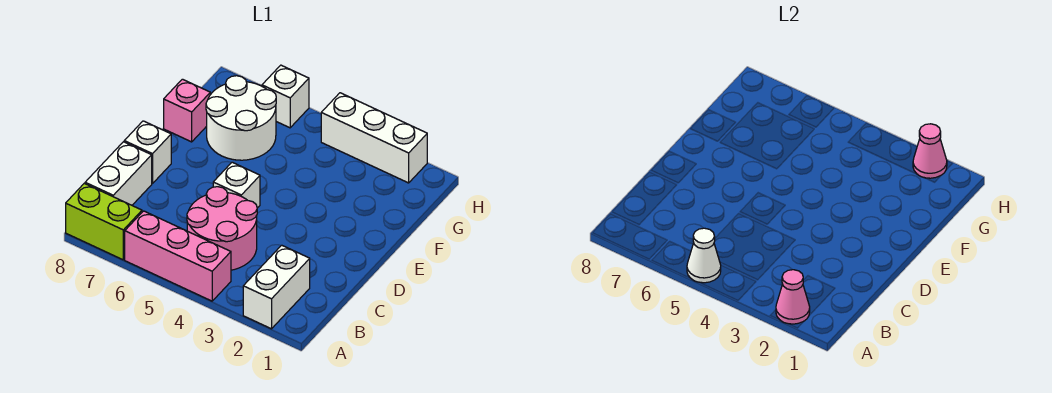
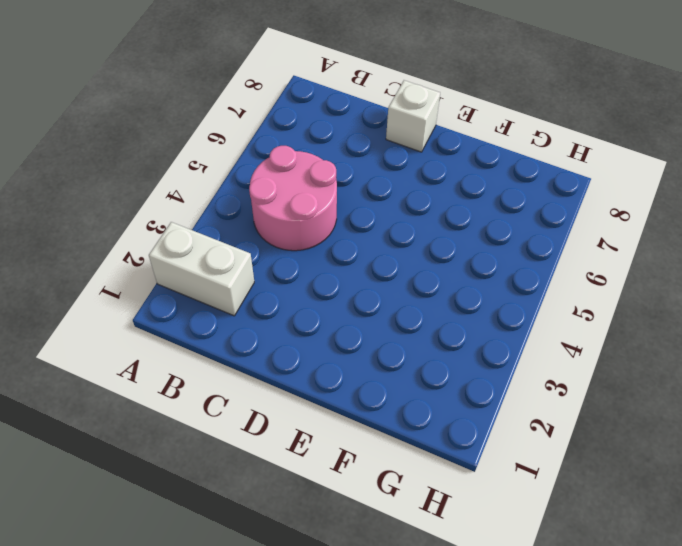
none -> pink 1x3 brick [125,211,231,301]
none -> lime 1x2 brick [66,183,142,260]
none -> white 1x2 brick [85,142,152,205]

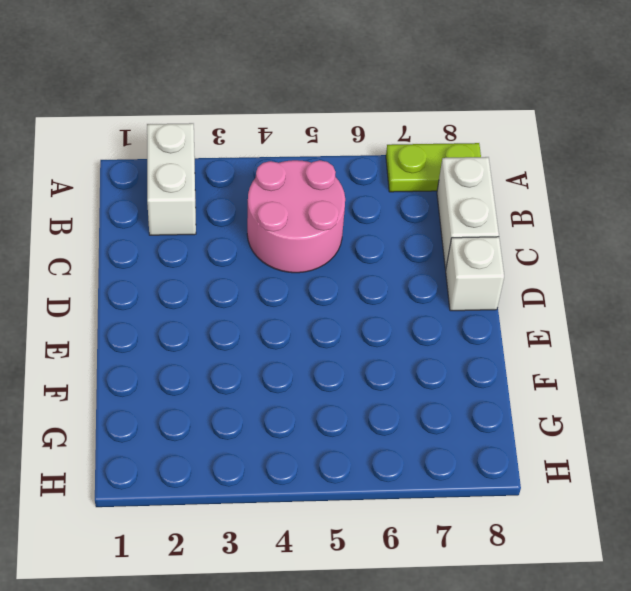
lime 1x2 plate [386,143,481,192] -> lime 1x2 brick [66,183,142,260]
none -> pink 1x3 brick [125,211,231,301]
none -> white 1x1 brick [213,162,260,208]
none -> white 2x2 round brick [206,76,276,160]

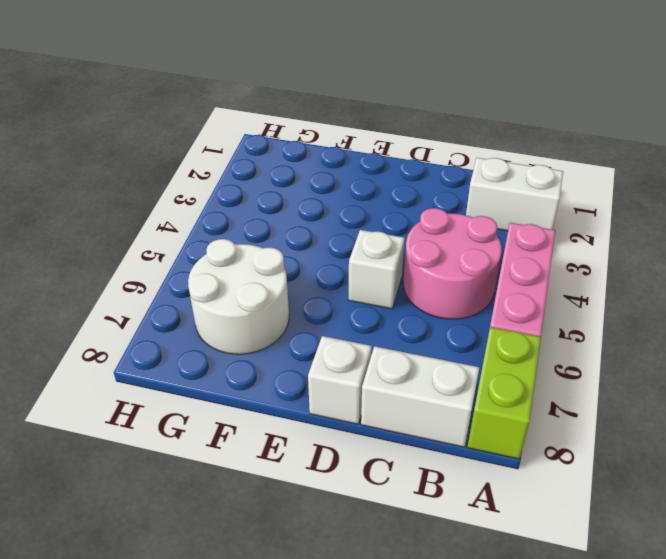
none -> pink 1x1 brick [164,79,210,142]
none -> white 1x3 brick [321,93,427,183]
none -> white 1x1 brick [262,65,309,128]

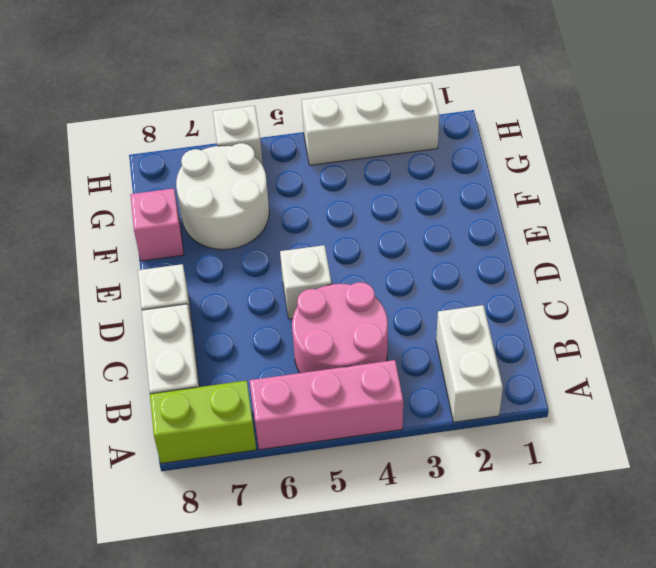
none -> pink 1x1 cone [776,270,810,324]
none -> white 1x1 cone [687,228,721,283]
none -> pink 1x1 cone [913,124,947,178]

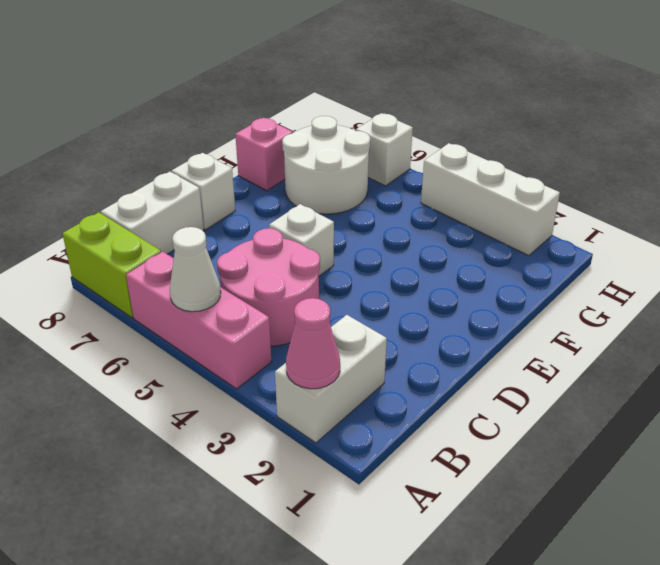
none -> pink 1x1 cone [913,124,947,178]

